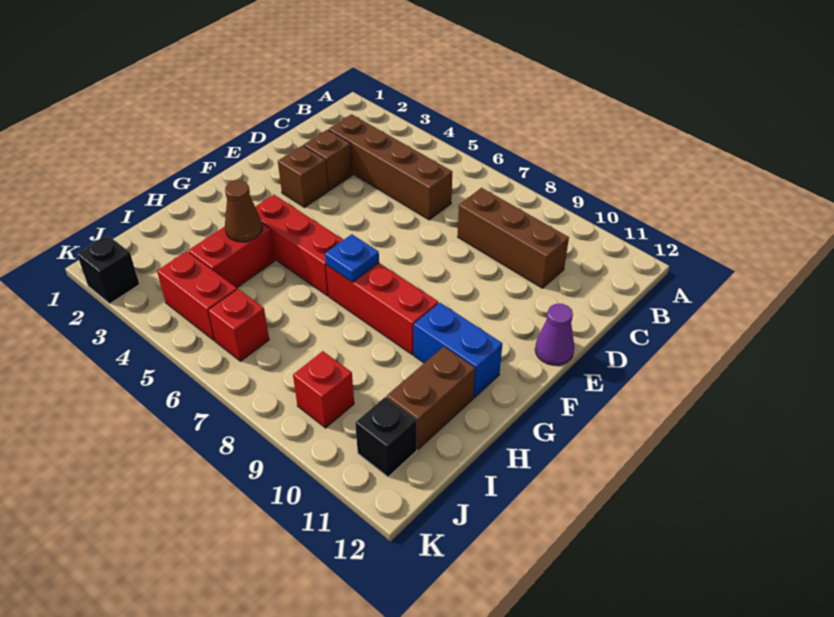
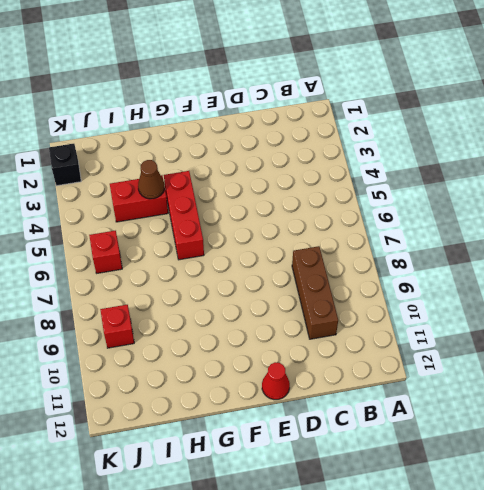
red 1x1 cone [262,362,290,400] -> purple 1x1 cone [535,304,574,365]
none -> brown 1x4 brick [329,114,452,220]
none -> brown 1x1 brick [304,130,352,191]
none -> brown 1x1 brick [278,145,328,207]

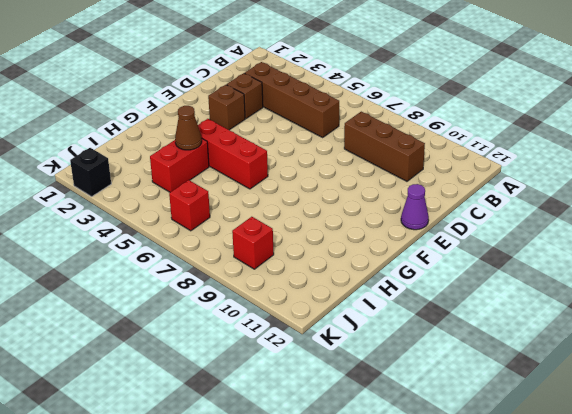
none -> red 1x3 brick [326,263,438,355]
none -> blue 1x2 brick [414,303,502,398]
none -> brown 1x2 brick [387,347,475,449]

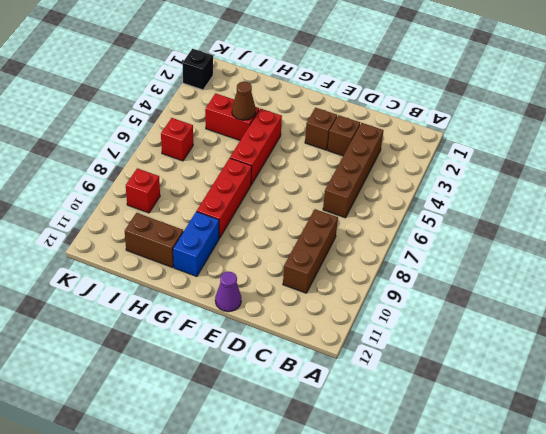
none -> red 1x2 brick [157,251,237,341]
none -> black 1x1 brick [355,397,417,477]
none -> blue 1x1 plate [325,234,379,282]

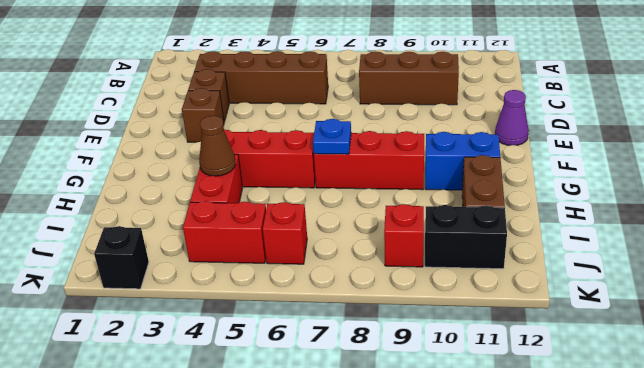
black 1x2 brick [425,205,507,269] -> black 1x1 brick [355,397,417,477]

